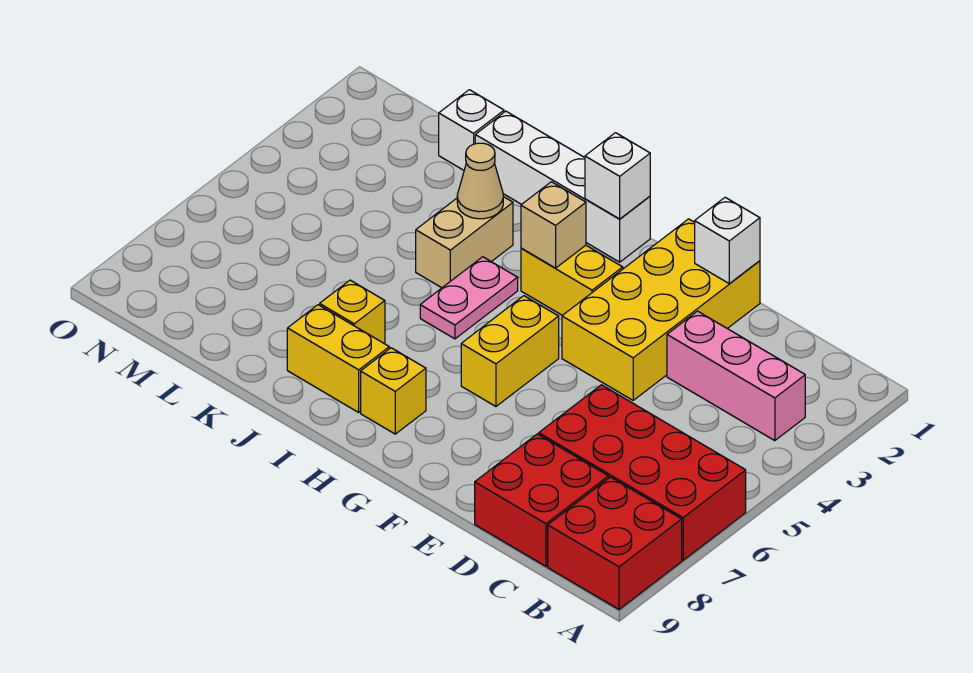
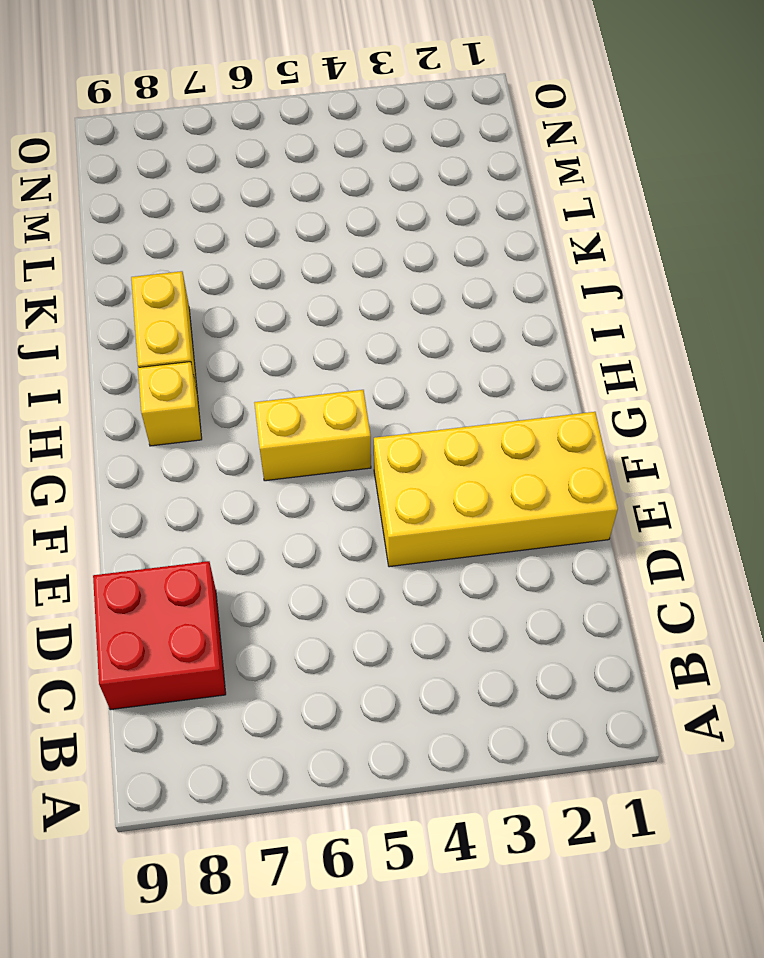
none -> red 2x4 brick [539,385,746,560]
none -> red 2x2 brick [548,477,682,609]
none -> pink 1x3 brick [667,311,805,441]

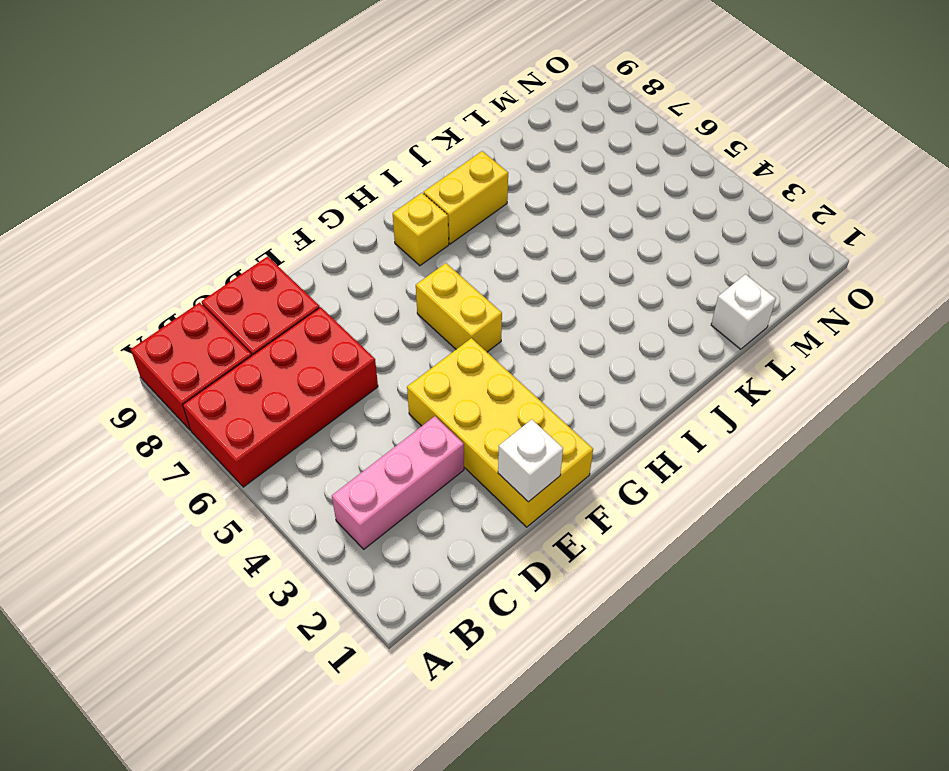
none -> yellow 1x2 brick [521,245,623,315]
none -> white 1x4 brick [475,111,650,262]
none -> pink 1x2 plate [420,257,518,339]

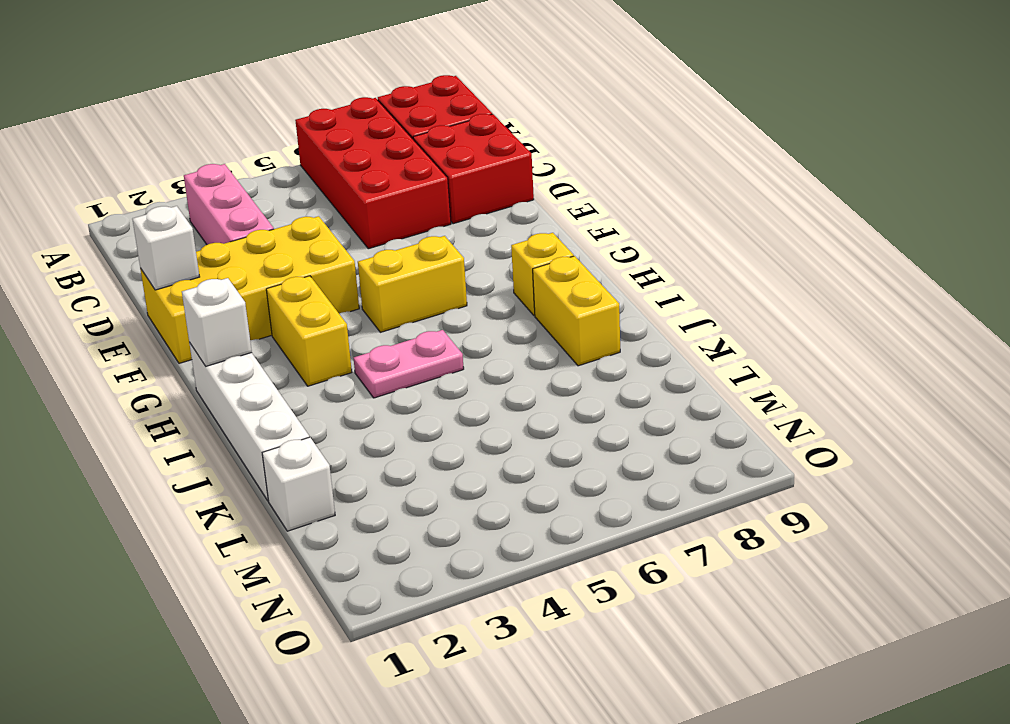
none -> tan 1x2 brick [416,197,513,288]
none -> yellow 1x1 brick [320,280,385,344]
none -> tan 1x1 brick [521,182,586,268]

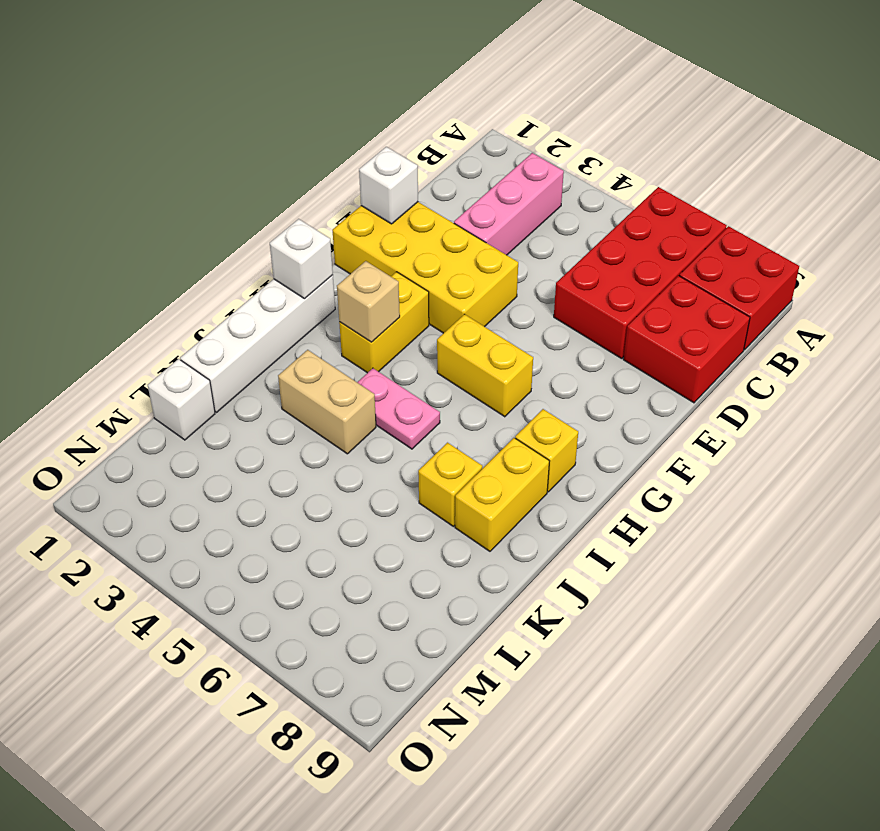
none -> tan 1x1 cone [457,143,503,219]

